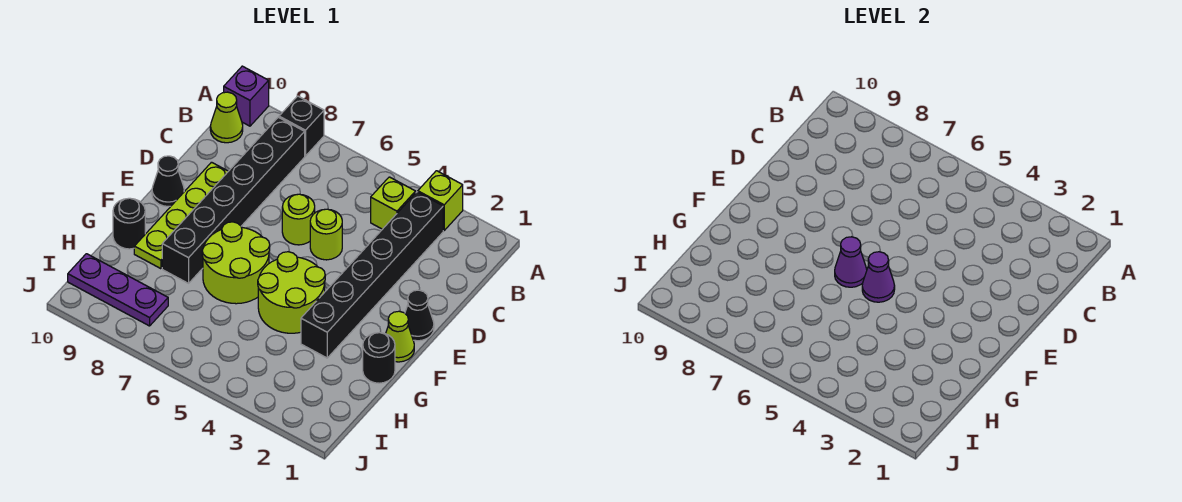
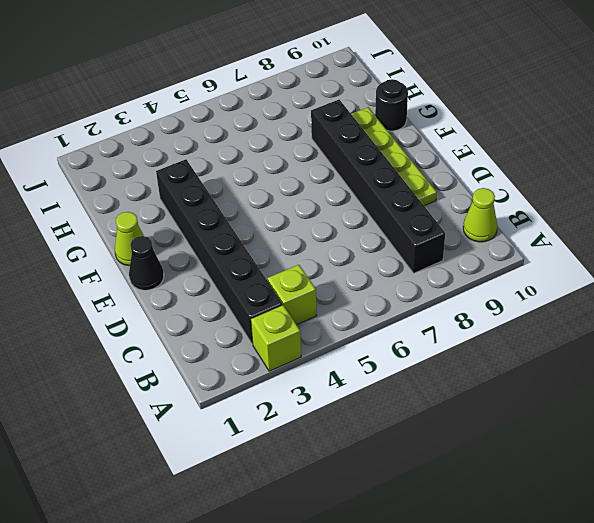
none -> black 1x1 brick [279,96,324,156]
none -> purple 1x1 brick [224,66,269,126]
none -> lime 1x1 round brick [310,209,342,260]

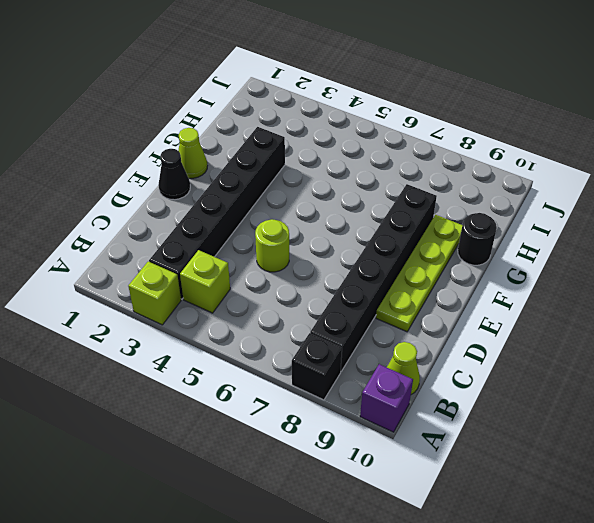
none -> lime 1x1 round brick [282,194,315,245]
none -> black 1x1 cone [152,156,184,206]
none -> lime 2x2 round brick [258,252,325,333]

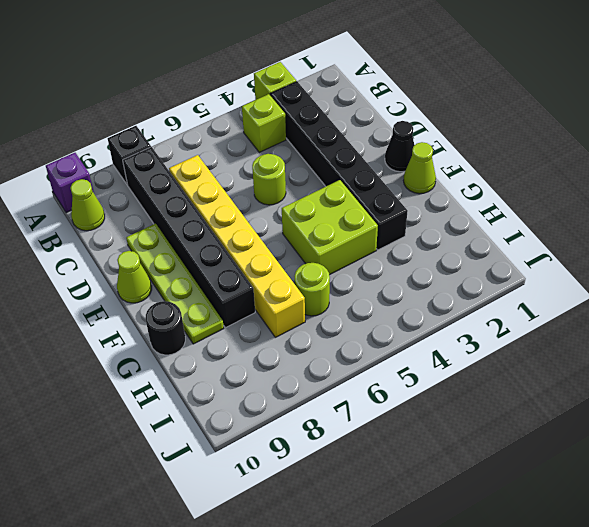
yellow 1x6 brick [169,155,305,337] -> lime 2x2 round brick [202,222,270,304]
lime 1x1 cone [117,251,152,303] -> black 1x1 cone [152,156,184,206]
lime 2x2 brick [282,180,378,275] -> lime 2x2 round brick [258,252,325,333]
lime 1x1 round brick [294,263,330,316] -> lime 1x1 round brick moved to [282,194,315,245]
none -> black 1x1 round brick [363,333,395,383]
none -> purple 1x3 plate [68,254,168,326]
none -> purple 1x1 cone [862,252,895,302]

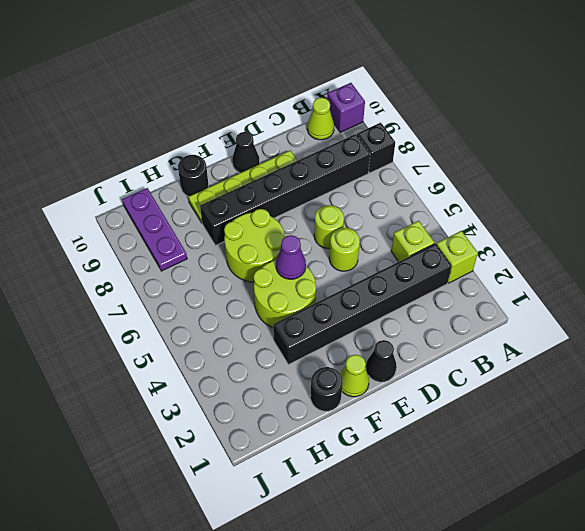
none -> purple 1x1 cone [835,237,867,287]

